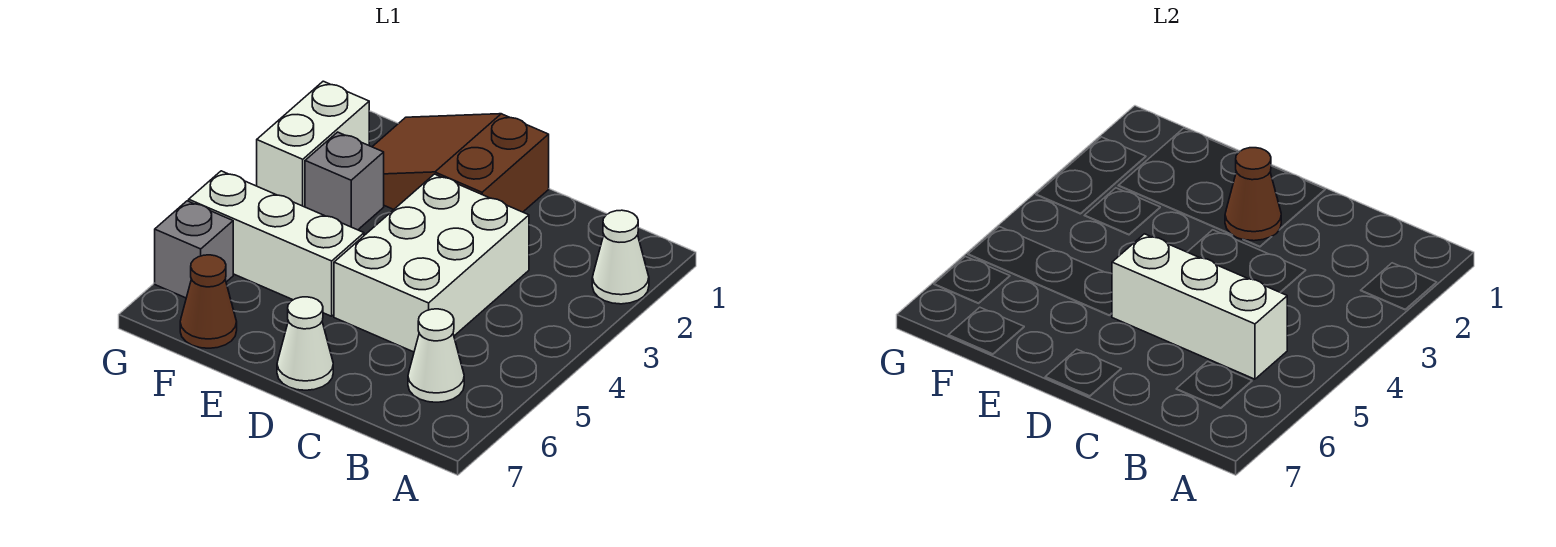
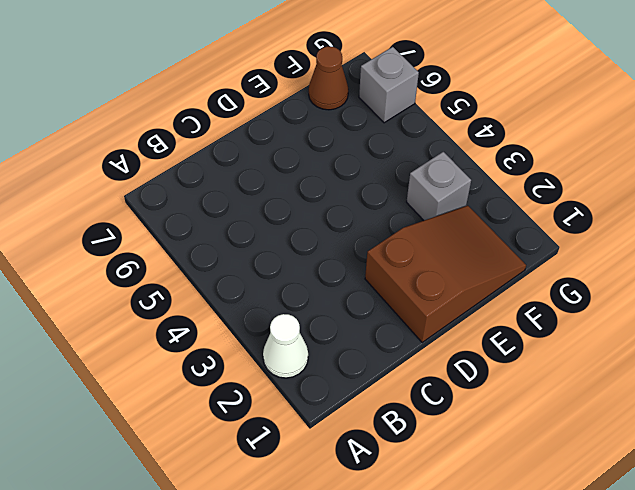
none -> white 1x1 cone [408,309,464,402]
none -> white 2x3 brick [334,174,529,352]
none -> white 1x1 cone [277,297,333,390]

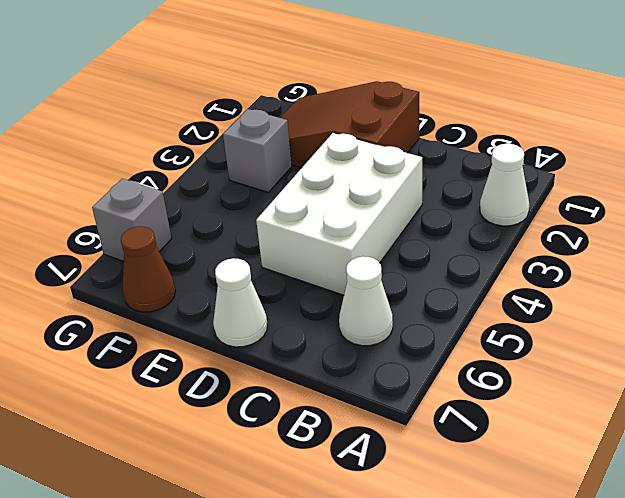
none -> white 1x3 brick [189,171,364,316]
none -> white 1x2 brick [257,81,369,207]
none -> white 1x3 brick [1112,234,1287,379]

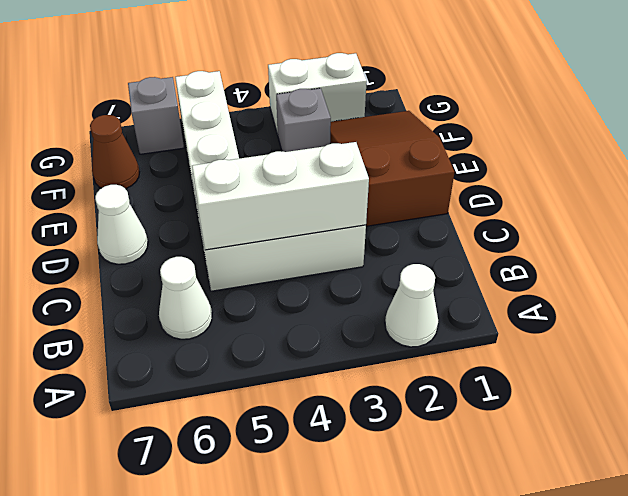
white 1x3 brick [192,142,369,250] -> white 1x3 brick turned to [1112,234,1287,379]
none -> brown 1x1 cone [1225,148,1281,241]

